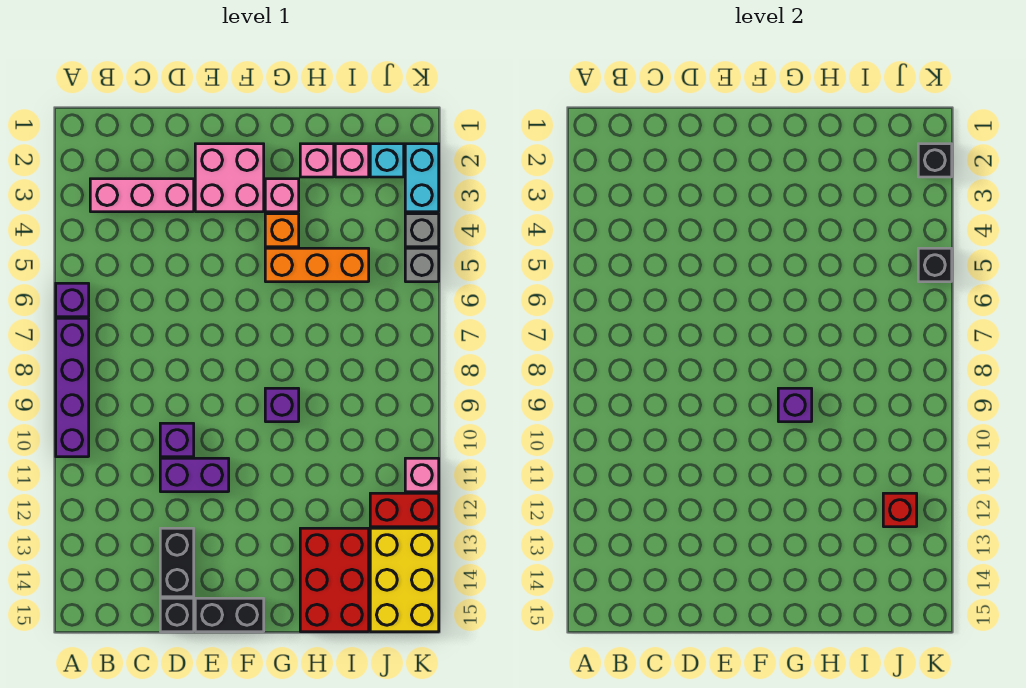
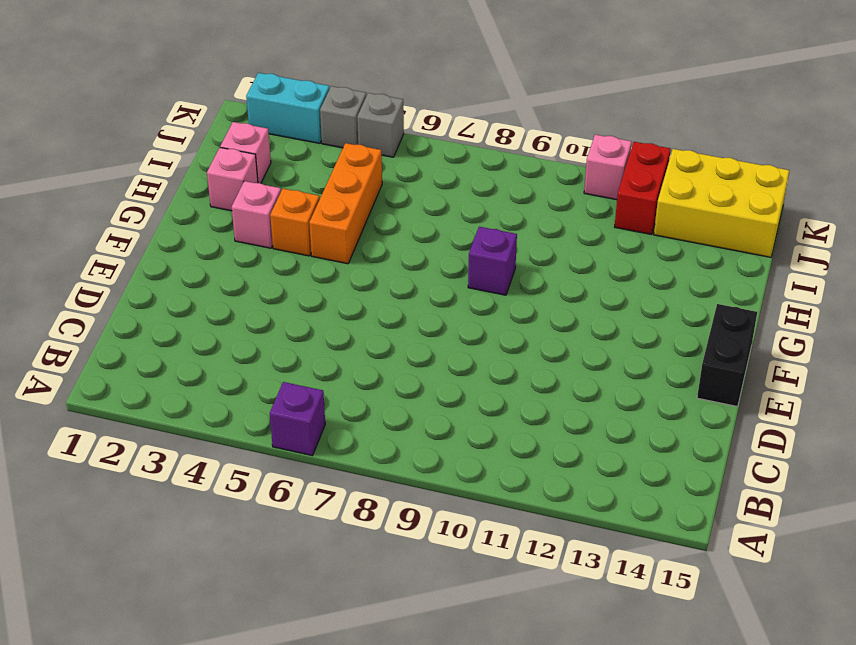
none -> purple 1x4 brick [56,318,89,457]
none -> pink 1x3 brick [90,179,194,212]
none -> purple 1x1 brick [160,423,194,457]

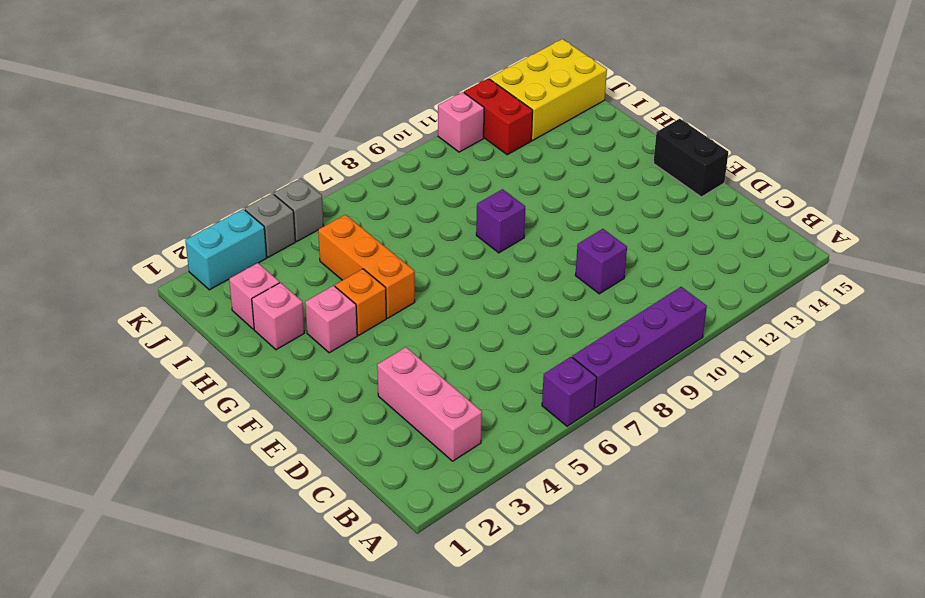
none -> purple 1x2 brick [160,458,229,492]
none -> black 1x2 brick [160,528,194,597]
none -> black 1x1 brick [160,598,194,632]

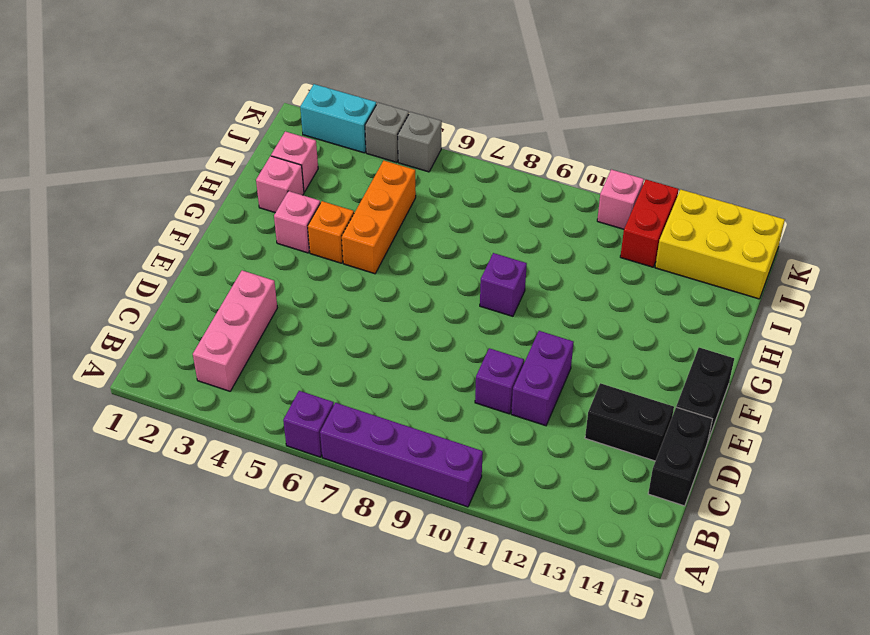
black 1x2 brick [648,407,712,506] -> black 1x1 brick [160,598,194,632]
none -> pink 2x2 brick [195,144,264,212]
none -> red 2x3 brick [300,528,369,632]
none -> cyan 1x1 brick [370,144,404,177]

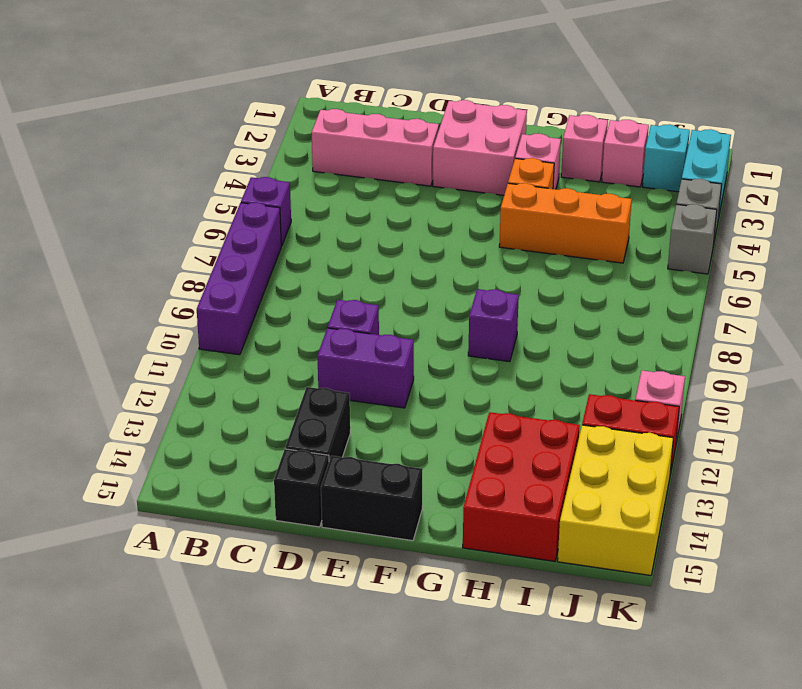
none -> purple 1x1 brick [778,388,812,422]
none -> red 1x1 brick [883,493,917,527]
none -> black 1x1 brick [918,144,952,177]

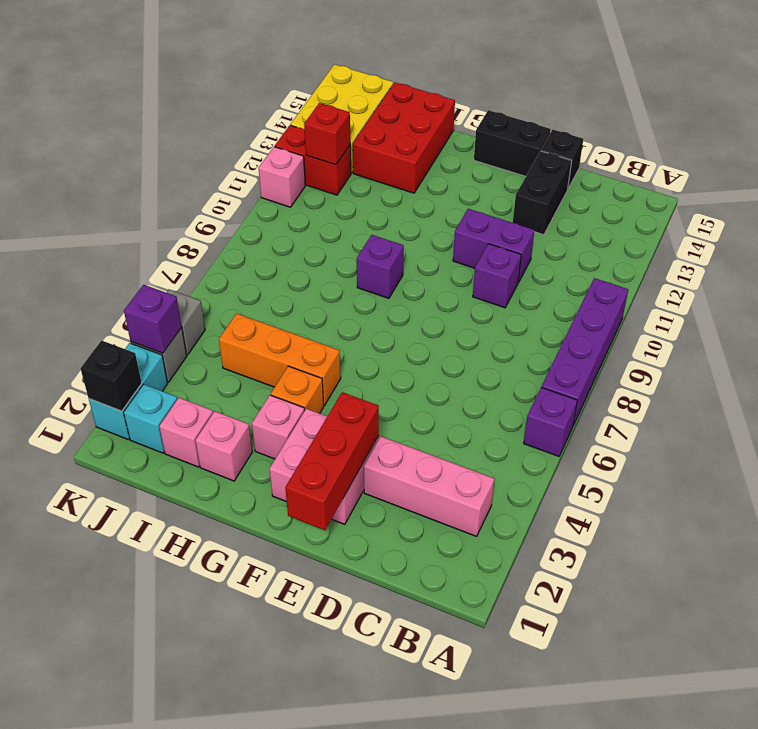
red 1x3 brick [285,392,379,530] -> none
purple 1x1 brick [124,285,182,353] -> purple 1x1 brick moved to [778,388,812,422]
none -> black 1x1 brick [918,248,952,282]

